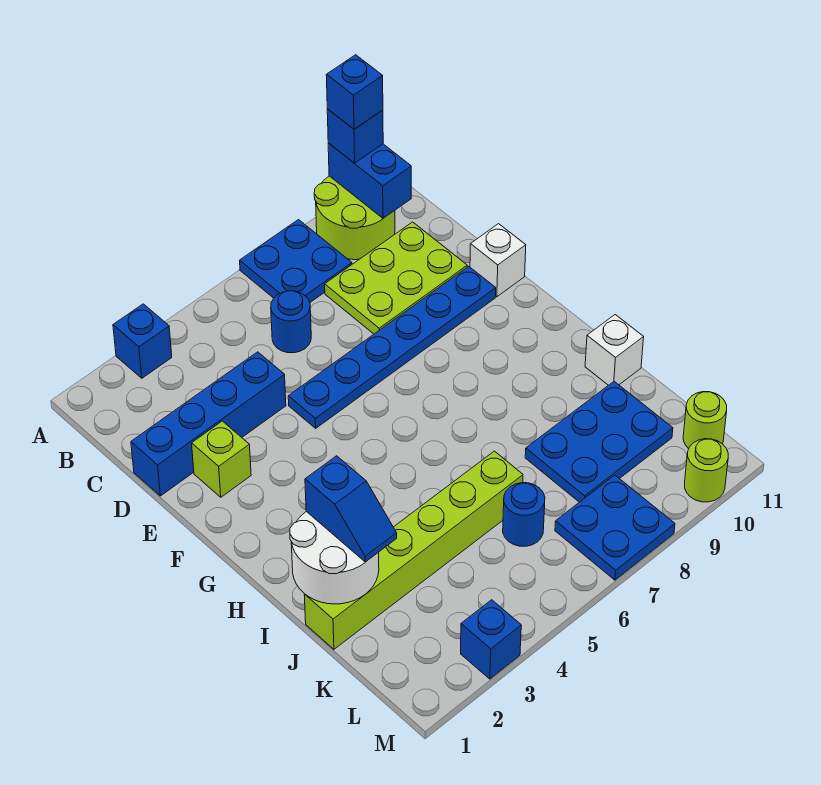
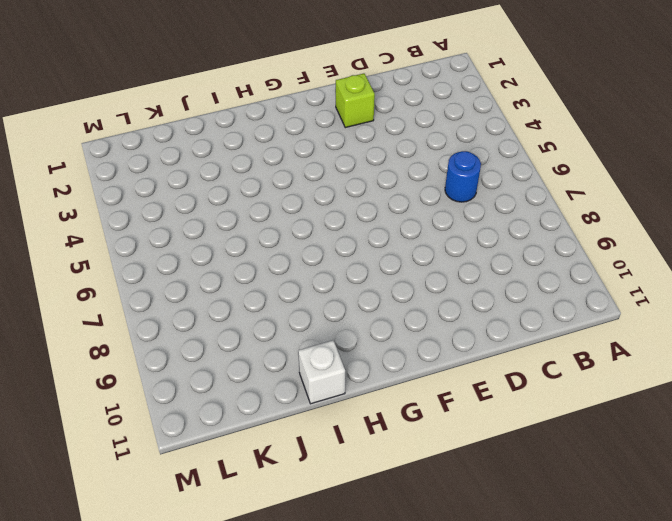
none -> blue 1x1 brick [113,304,172,378]
none -> blue 2x2 plate [240,220,352,302]
none -> lime 2x2 round brick [314,176,395,260]

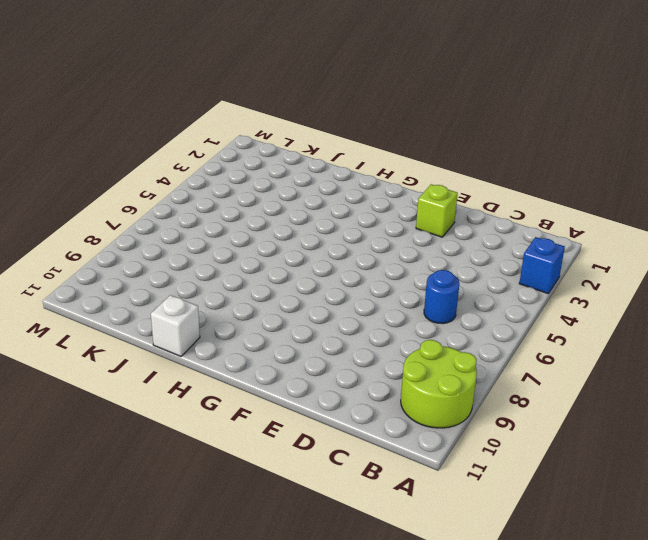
none -> blue 2x2 plate [240,220,352,302]
none -> lime 2x3 plate [325,222,467,334]
none -> blue 1x4 brick [131,352,286,496]

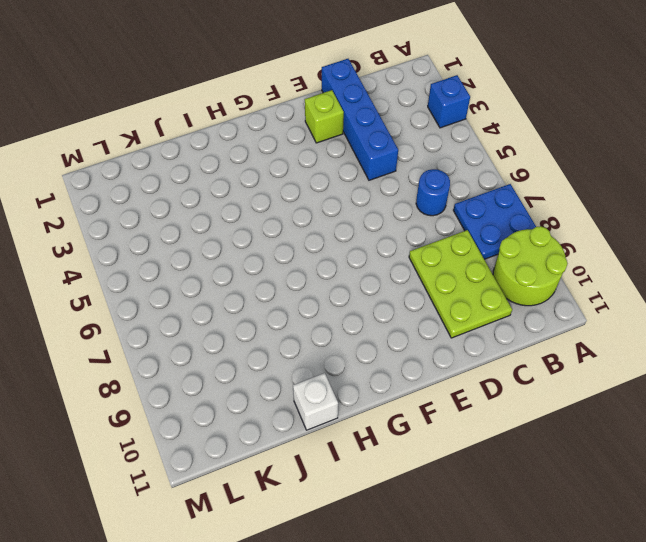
none -> blue 1x6 plate [288,266,496,428]
none -> white 1x1 brick [470,224,526,297]
none -> lime 1x6 brick [304,451,523,649]

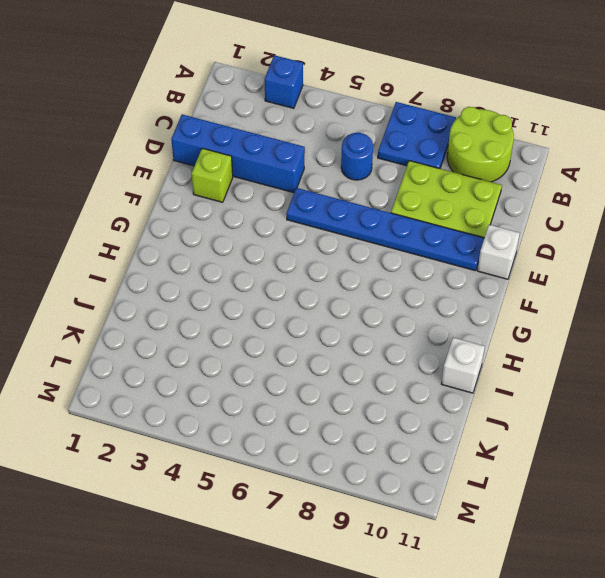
none -> lime 1x6 brick [304,451,523,649]
none -> blue 2x3 plate [525,382,673,502]
none -> blue 1x1 round brick [503,483,545,546]

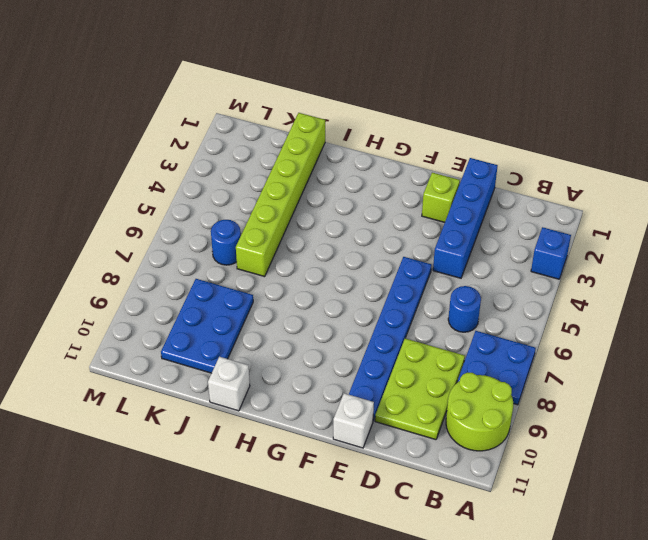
none -> blue 2x2 plate [555,475,675,580]
none -> lime 1x1 round brick [683,392,727,449]
none -> blue 1x1 brick [461,600,521,679]

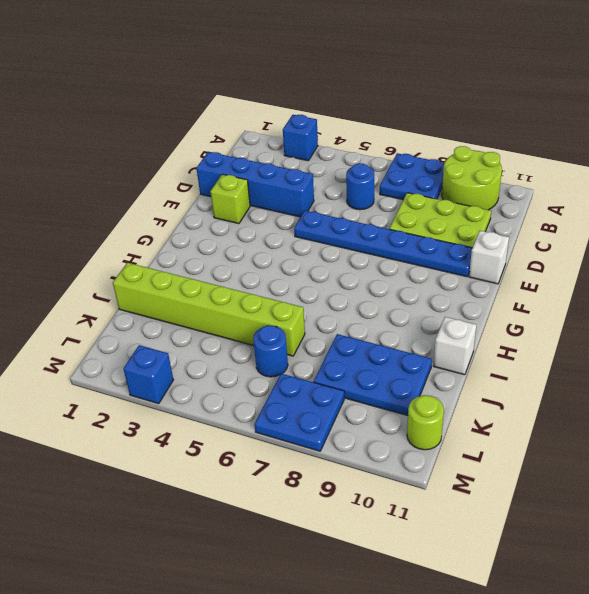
none -> lime 1x1 round brick [685,439,728,502]
none -> blue 1x2 brick [328,143,411,218]
none -> white 2x2 round brick [290,511,379,604]

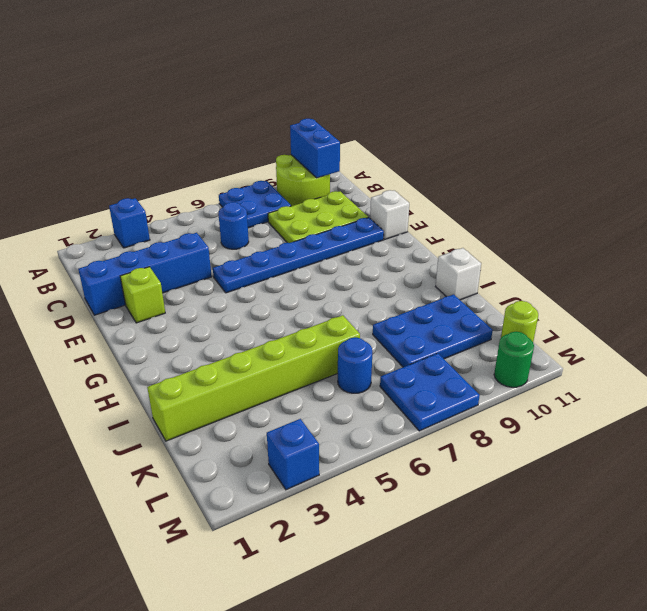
green 1x1 round brick [494,332,534,387] -> lime 1x1 round brick [685,439,728,502]
none -> white 2x2 round brick [290,511,379,604]
none -> blue 1x1 brick [327,109,383,163]
none -> blue 1x2 slope [305,456,397,562]

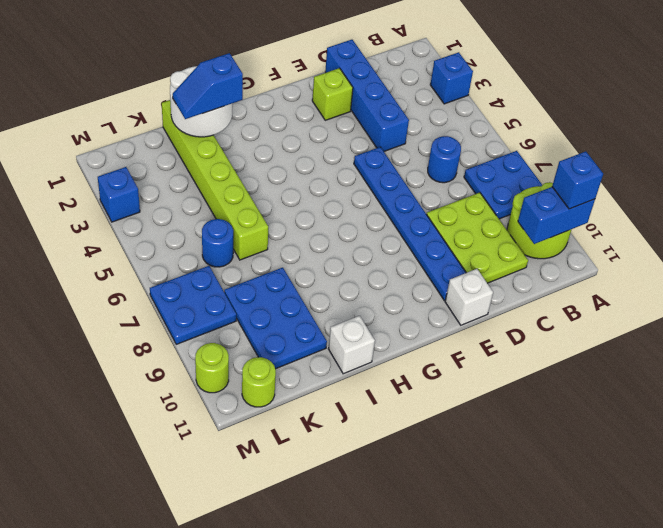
none -> blue 1x1 brick [326,55,383,129]

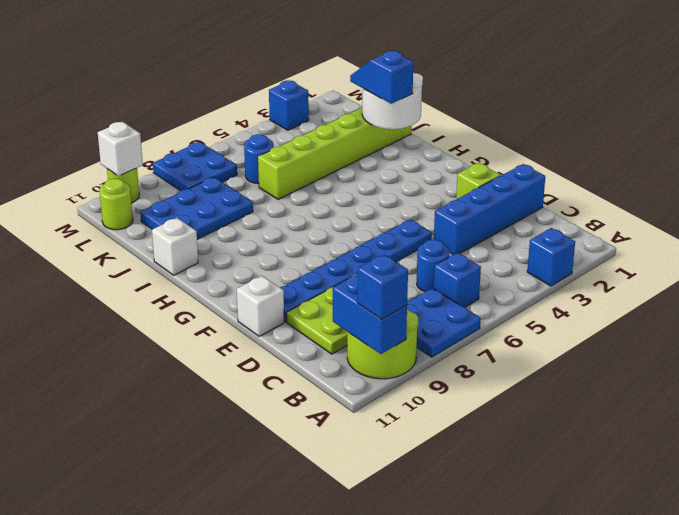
blue 1x1 brick [434,253,481,307] -> blue 1x1 brick moved to [326,55,383,129]
white 1x1 brick [98,122,143,176] -> none

